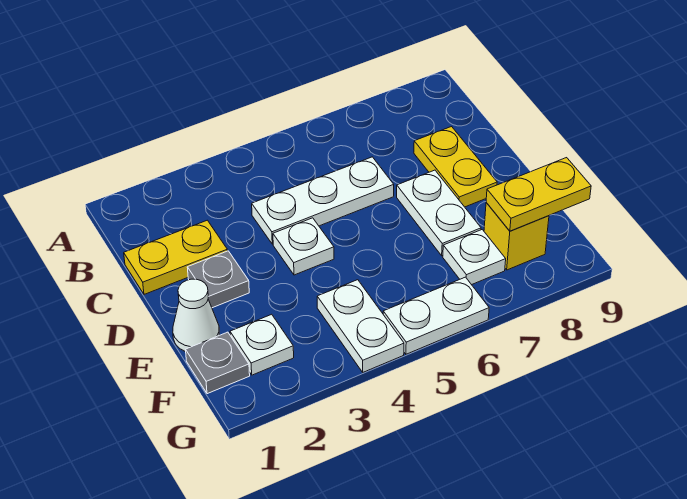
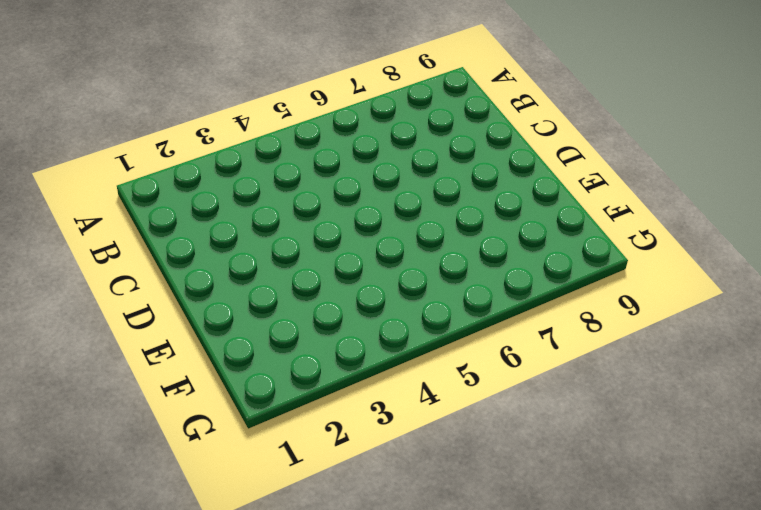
none -> yellow 1x2 plate [124,220,227,294]
none -> white 1x3 plate [252,157,394,244]
none -> yellow 1x2 plate [414,127,497,207]

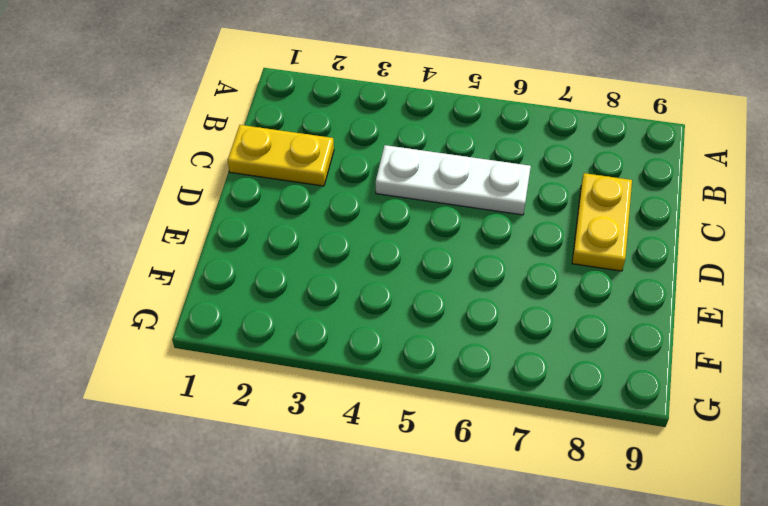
none -> grey 1x1 plate [187,251,249,308]
none -> white 1x1 plate [273,218,334,275]
none -> white 1x2 plate [397,170,481,256]

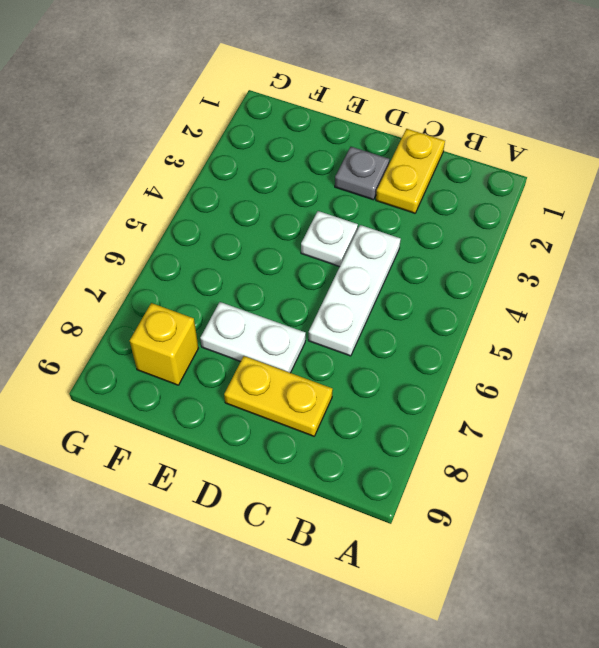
none -> white 1x1 cone [173,279,219,352]
none -> grey 1x1 plate [186,332,250,394]
none -> white 1x1 plate [230,314,294,375]

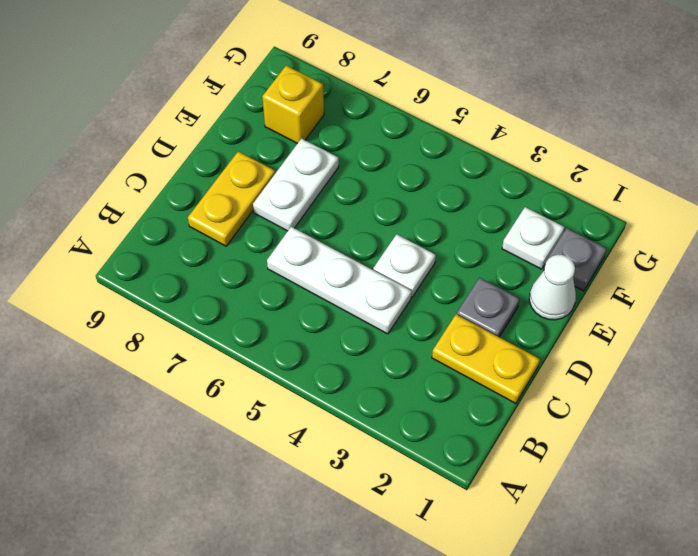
none -> white 1x2 plate [317,280,404,372]
none -> white 1x1 plate [443,230,506,285]
none -> white 1x2 plate [383,277,489,354]

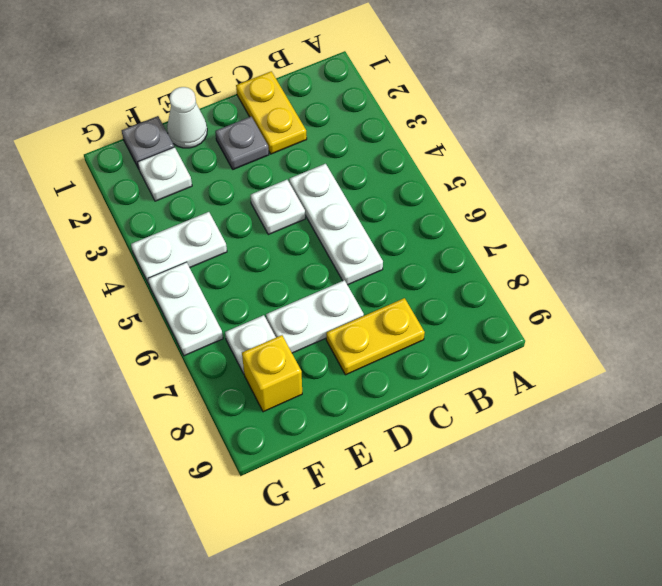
none -> yellow 1x2 plate [486,158,591,231]

